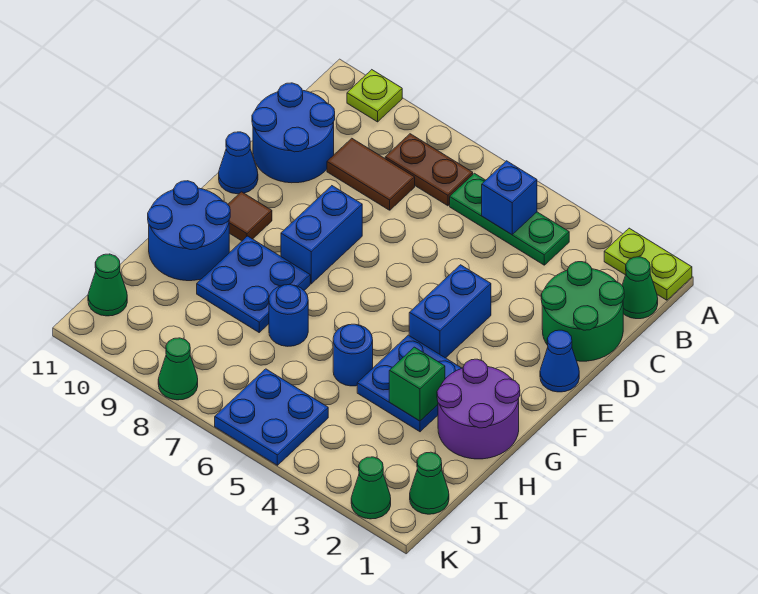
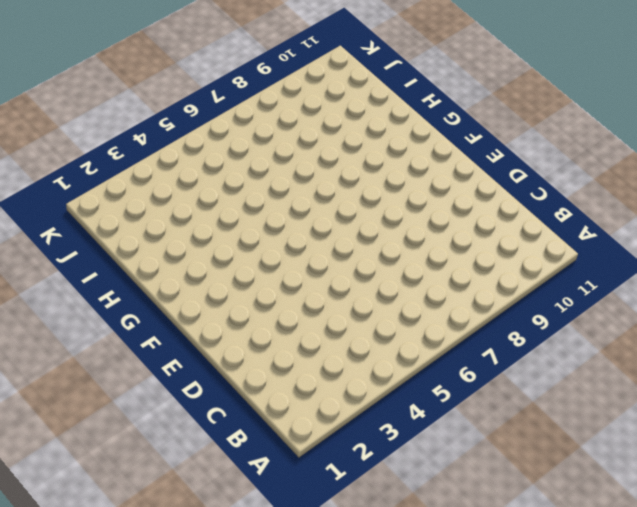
none -> lime 1x2 plate [604,228,692,300]
none -> lime 1x1 plate [347,70,402,122]
none -> green 1x1 cone [622,257,658,319]

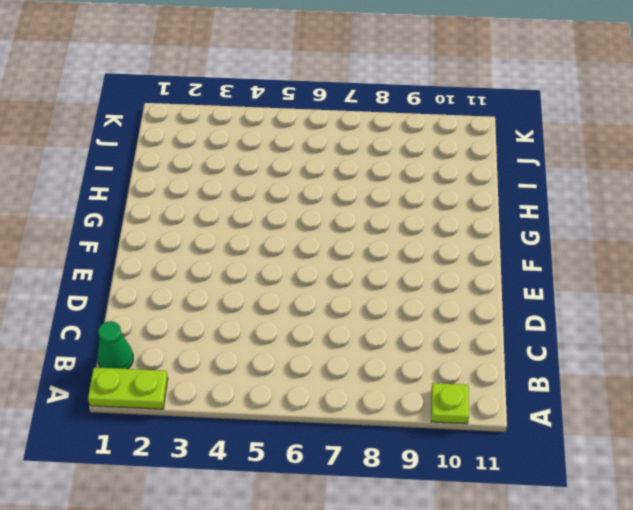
none -> green 1x3 plate [450,173,569,265]
none -> brown 1x2 plate [385,134,473,206]
none -> green 2x2 round brick [541,262,624,361]

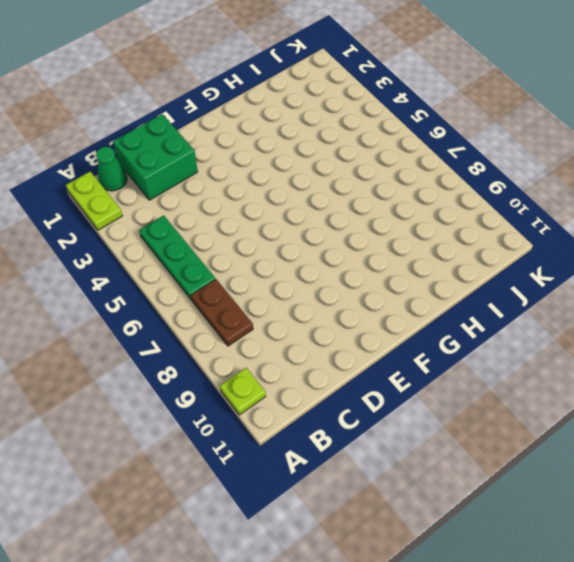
green 2x2 brick [113,114,198,200] -> green 2x2 round brick [541,262,624,361]
none -> brown 1x2 tile [327,138,415,210]
none -> blue 2x2 round brick [252,83,335,183]
none -> blue 1x1 cone [540,330,579,392]

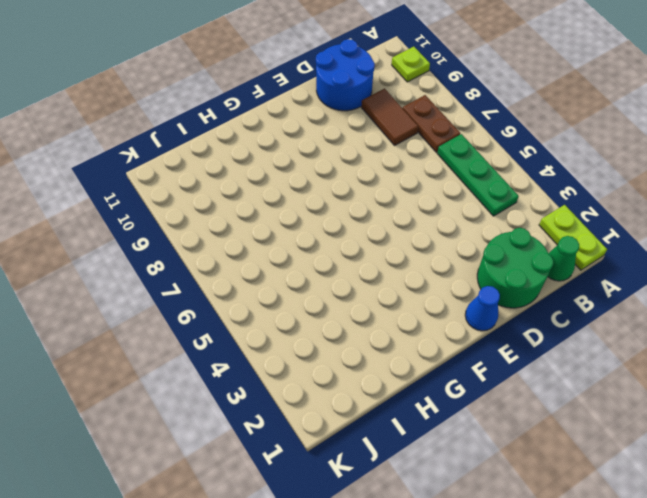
none -> blue 1x2 brick [409,265,491,358]
none -> blue 1x2 brick [281,186,362,284]
none -> blue 1x1 cone [219,132,258,194]

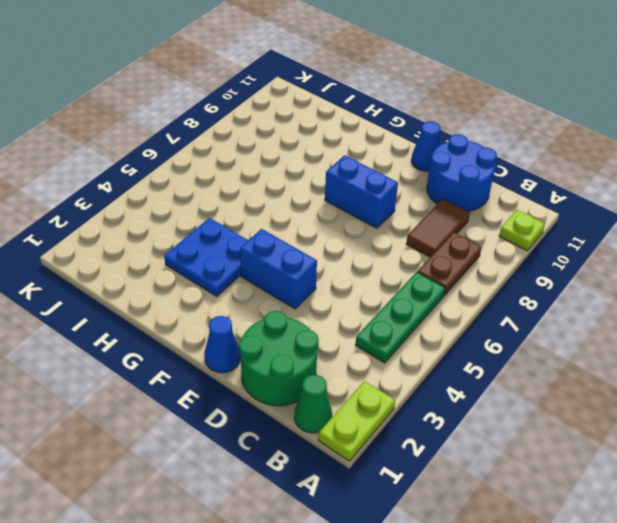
none -> brown 1x1 tile [228,192,272,241]
none -> purple 2x2 round brick [437,359,520,459]
none -> blue 2x2 plate [197,236,310,332]

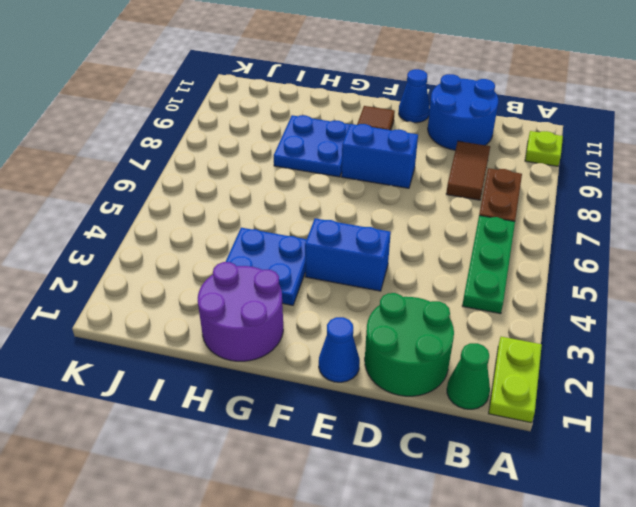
none -> blue 2x2 round brick [148,181,230,281]
none -> blue 1x1 round brick [333,324,373,386]
none -> blue 1x1 round brick [269,285,308,346]

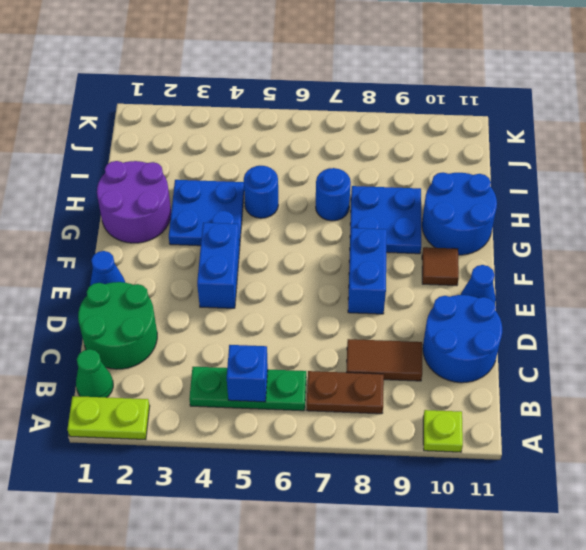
none -> green 1x1 cone [410,452,449,514]
none -> blue 2x2 plate [215,369,328,465]
none -> green 1x1 cone [88,254,127,316]

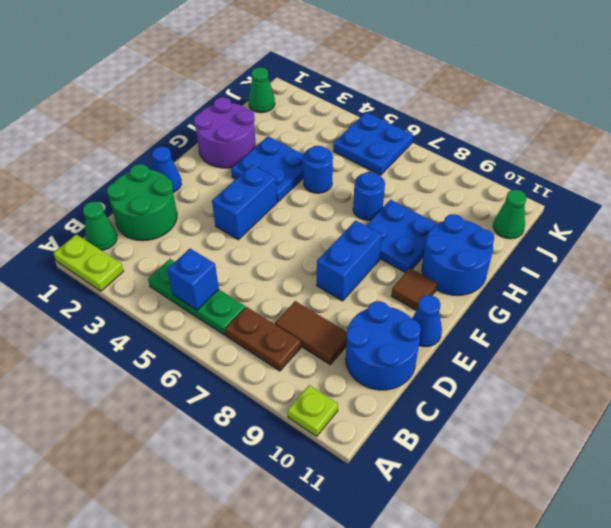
none -> green 1x1 cone [351,457,391,519]
none -> green 1x1 cone [158,338,198,400]
none -> green 1x1 brick [389,347,445,421]

